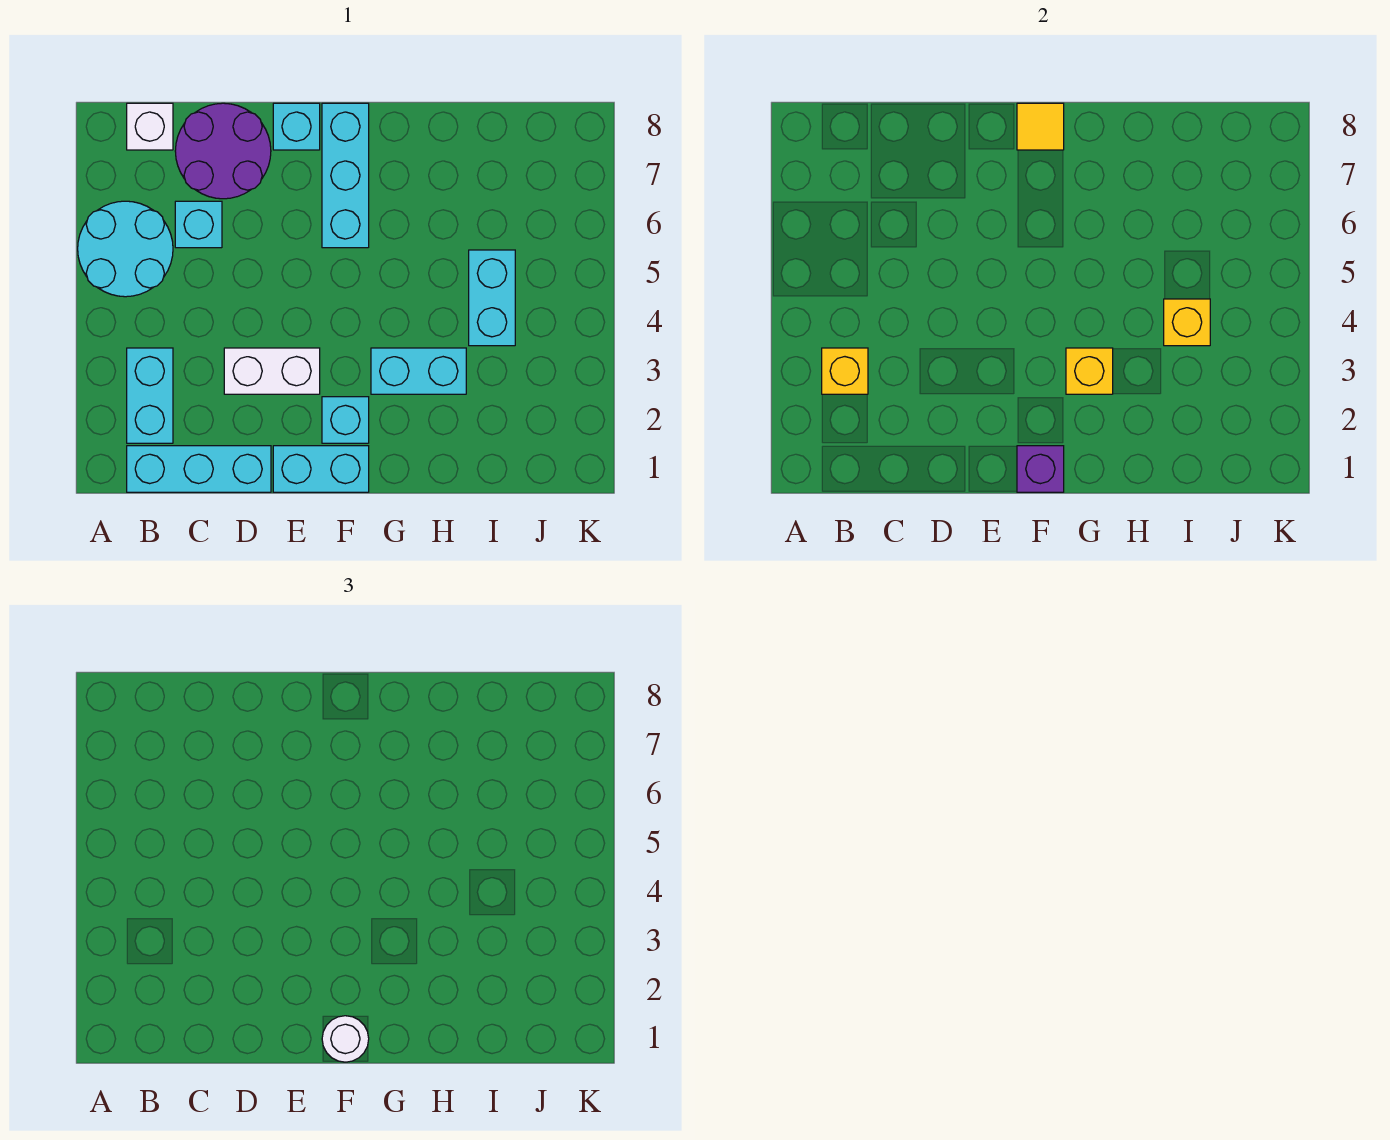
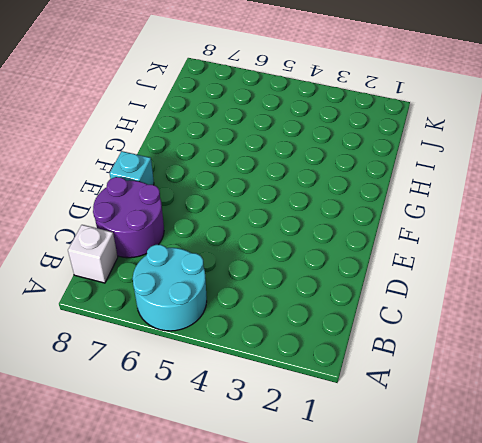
none -> cyan 1x3 brick [127,446,271,492]
none -> cyan 1x2 brick [127,348,173,443]
none -> cyan 1x1 brick [175,201,222,248]

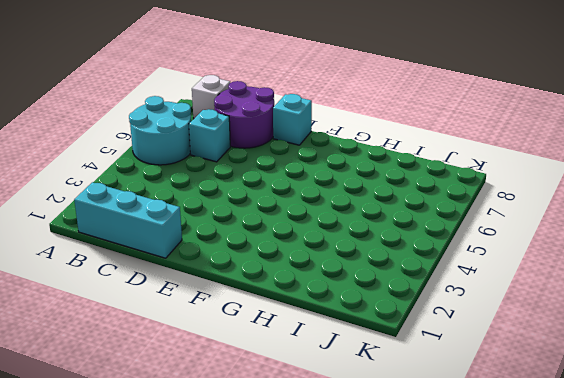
none -> cyan 1x2 brick [127,348,173,443]
none -> white 1x2 brick [224,348,320,394]
none -> cyan 1x2 brick [273,446,369,492]

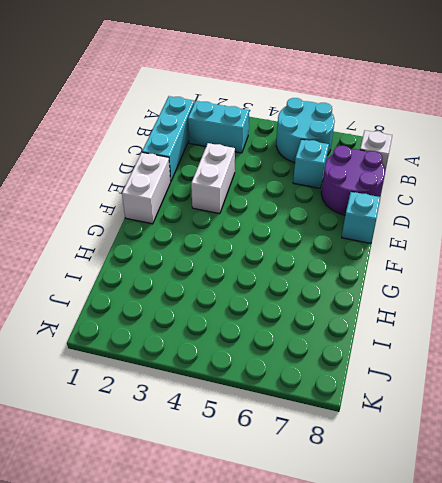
white 1x2 brick [122,152,171,224] -> cyan 1x2 brick [273,446,369,492]
none -> cyan 1x1 brick [322,397,369,443]
none -> cyan 1x3 brick [322,103,369,248]
none -> cyan 1x2 brick [371,348,466,394]

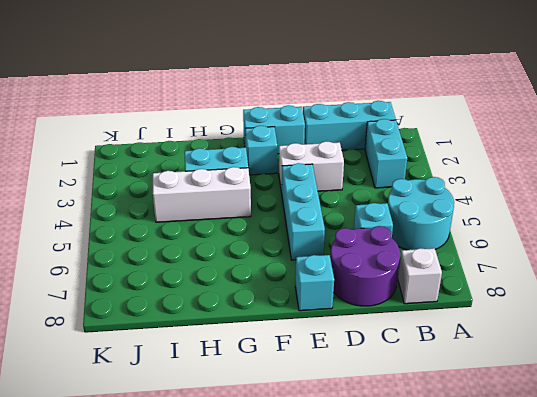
cyan 1x3 brick [282,163,325,260] -> cyan 1x3 brick moved to [322,103,369,248]
white 1x3 brick [153,167,251,222] -> cyan 1x2 brick [469,250,515,346]
none -> yellow 1x1 brick [822,348,868,394]
none -> purple 1x1 brick [1017,446,1064,492]
none -> yellow 1x1 tile [1017,103,1064,150]

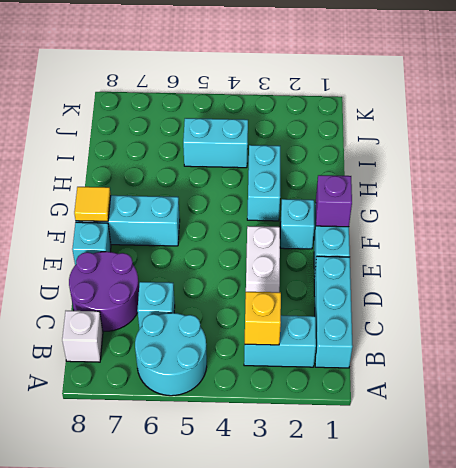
none -> yellow 1x1 brick [1066,348,1113,394]
none -> yellow 1x1 brick [1164,299,1210,346]
none -> white 1x1 round brick [322,1016,369,1062]

